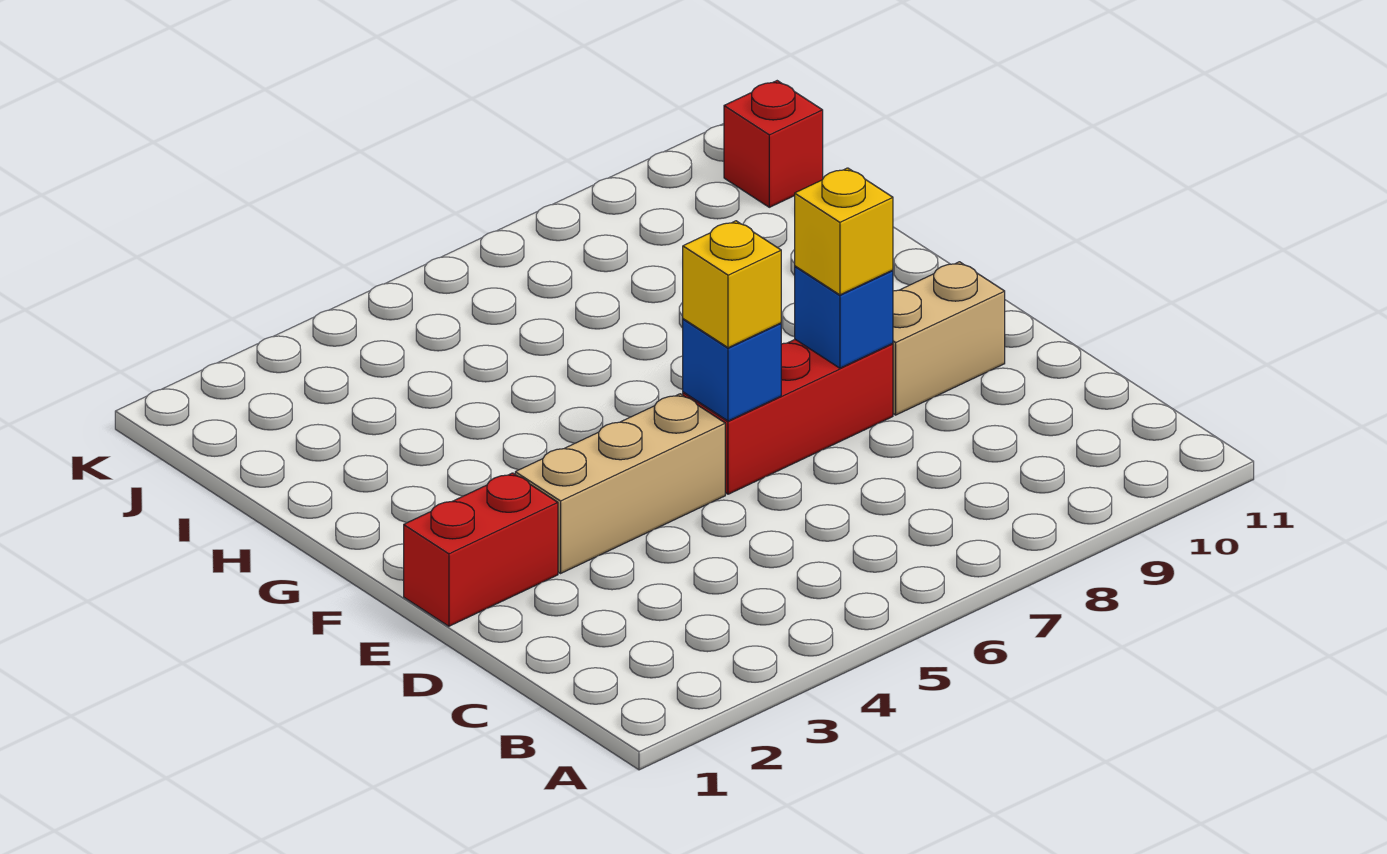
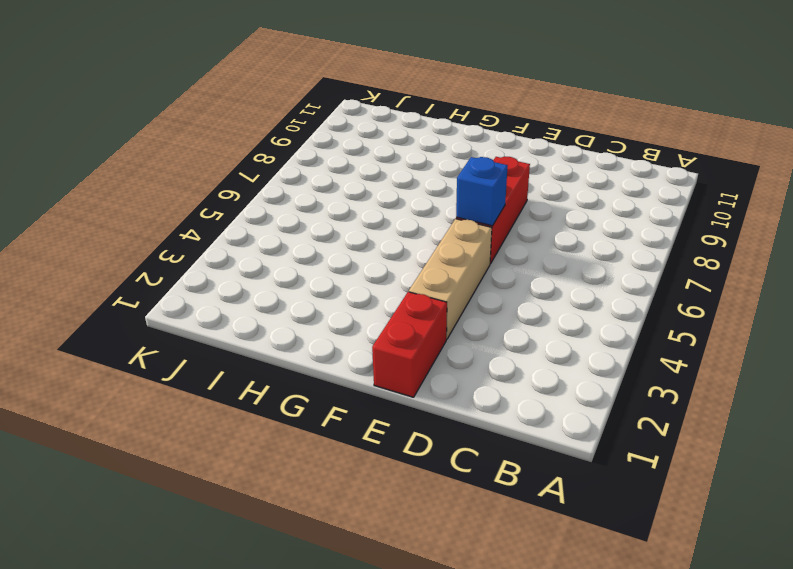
none -> tan 1x2 brick [893,262,1005,415]
none -> red 1x1 brick [724,81,823,207]

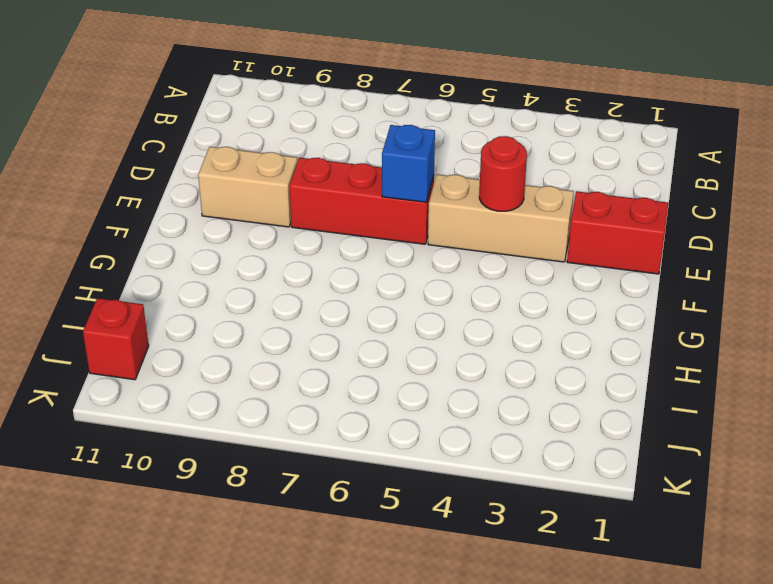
red 1x1 round brick [479,136,527,211] -> none
none -> blue 1x1 brick [795,266,893,368]
none -> yellow 1x1 brick [683,221,781,348]

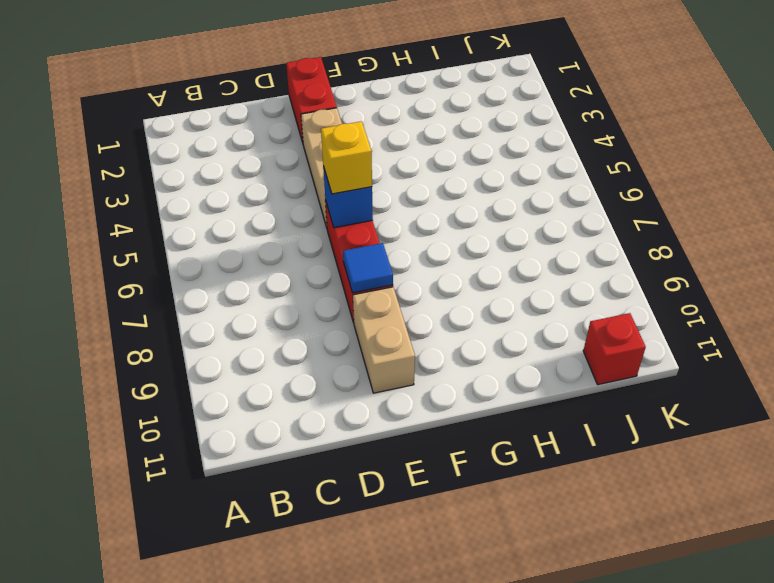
blue 1x1 tile [343,243,393,293] -> blue 1x1 brick [795,266,893,368]
none -> yellow 1x1 brick [795,168,893,295]

